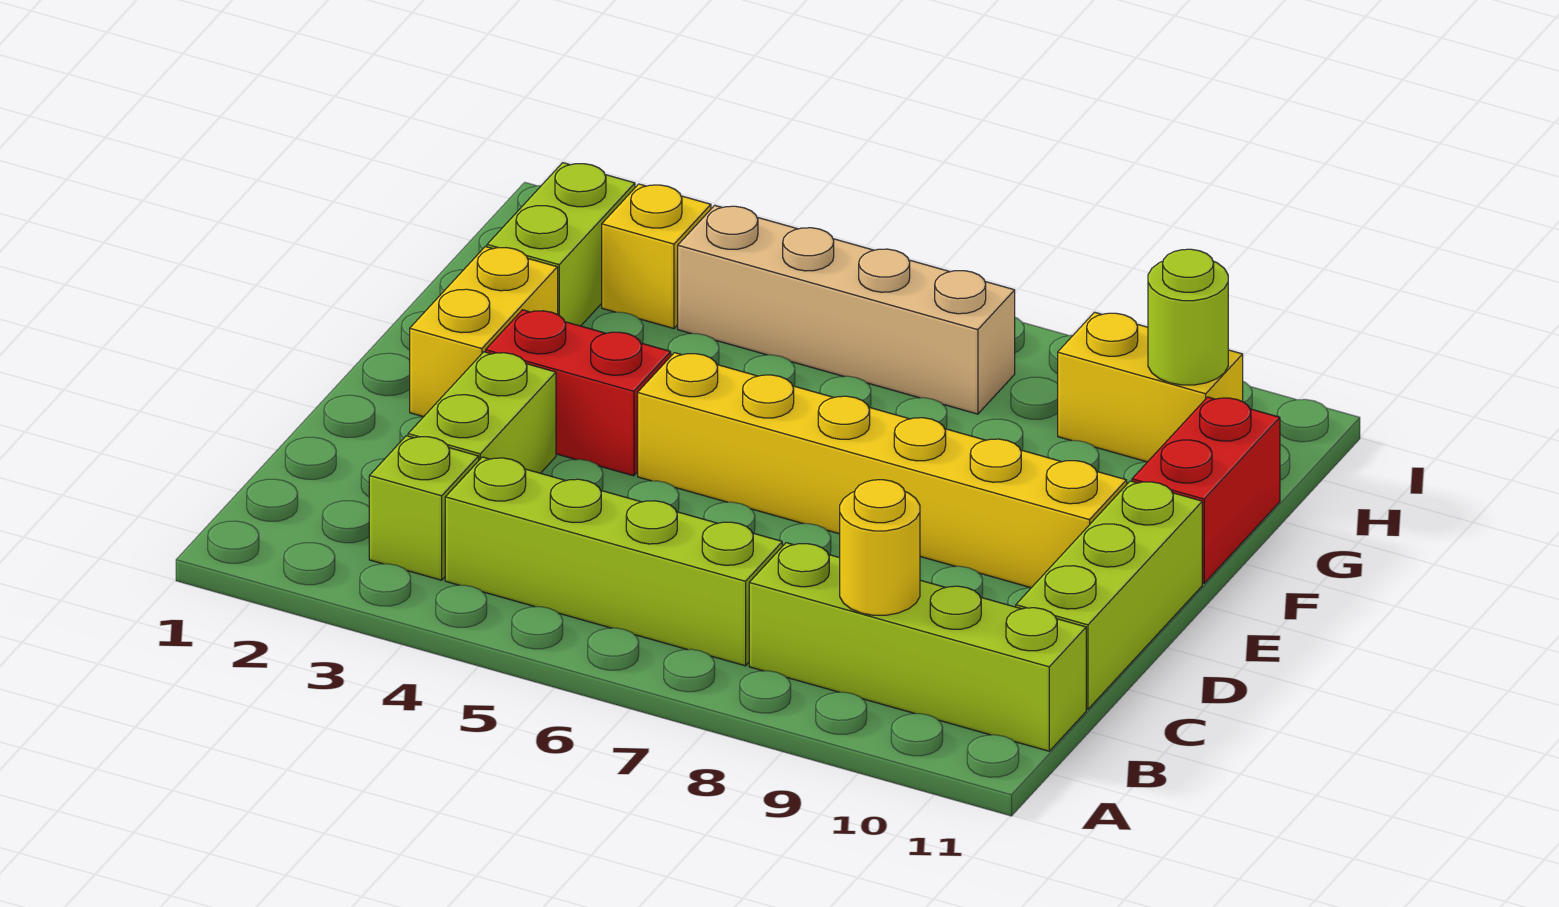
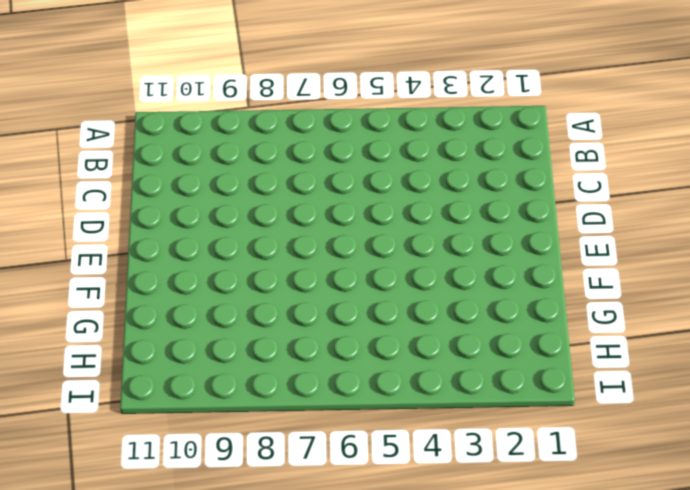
none -> lime 1x1 brick [369,436,479,580]
none -> lime 1x4 brick [445,457,782,666]
none -> lime 1x4 brick [749,543,1086,751]

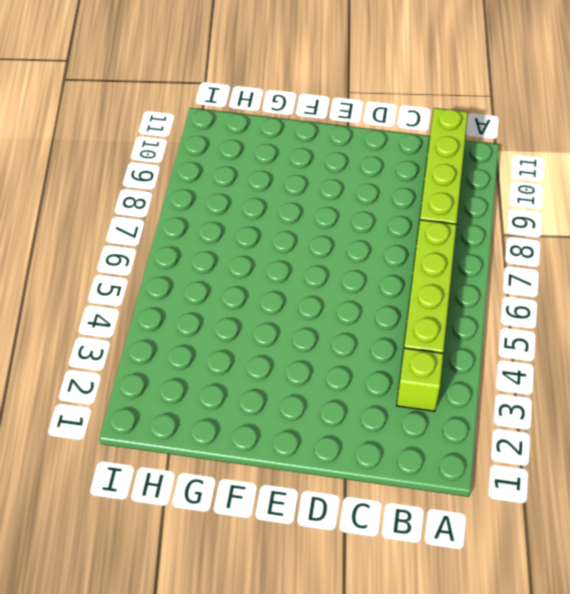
none -> lime 1x2 brick [408,352,556,473]
none -> lime 1x3 brick [1016,481,1202,709]
none -> yellow 1x2 brick [410,247,558,417]

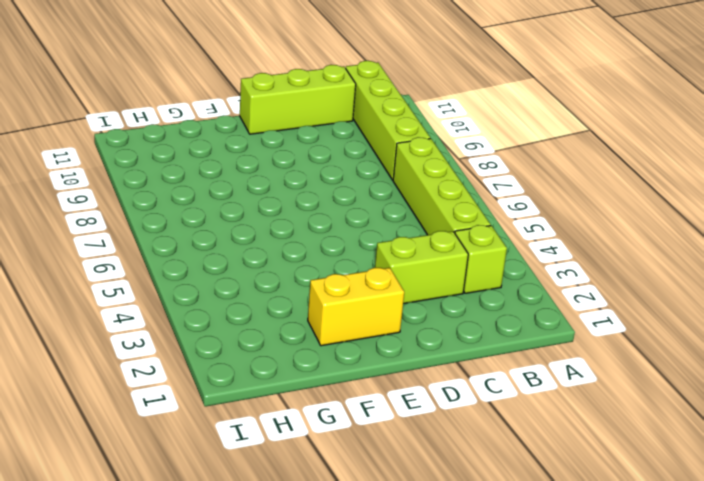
none -> red 1x2 brick [486,310,671,476]
none -> yellow 1x6 brick [638,353,1127,588]
none -> red 1x2 brick [1132,397,1280,583]

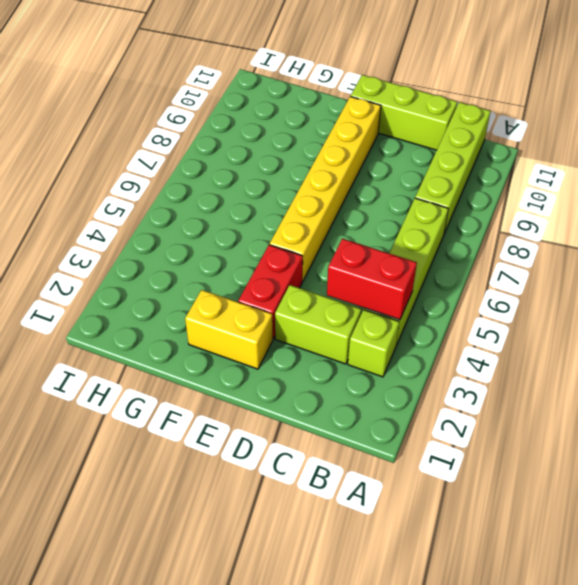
red 1x2 brick [327,239,417,320] -> red 1x2 brick moved to [1132,397,1280,583]
none -> lime 1x2 brick [487,163,635,326]
none -> yellow 1x1 brick [602,184,711,329]
none -> tan 1x4 brick [678,205,1015,414]

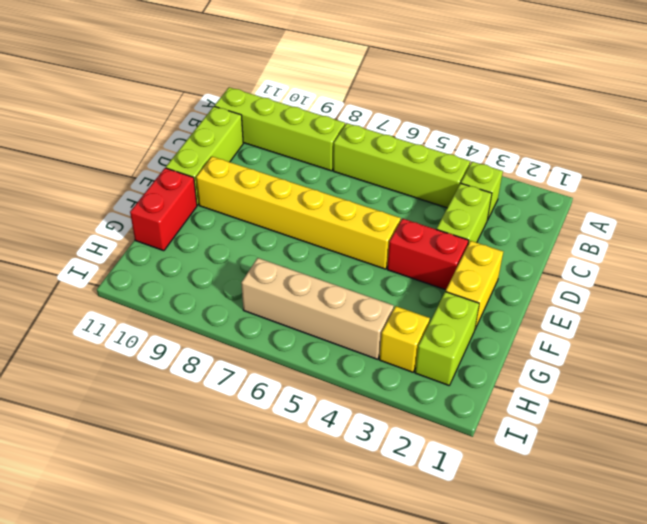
none -> yellow 1x2 brick [1058,312,1243,462]
none -> yellow 1x1 round brick [840,480,920,615]
none -> lime 1x1 round brick [1148,249,1228,385]

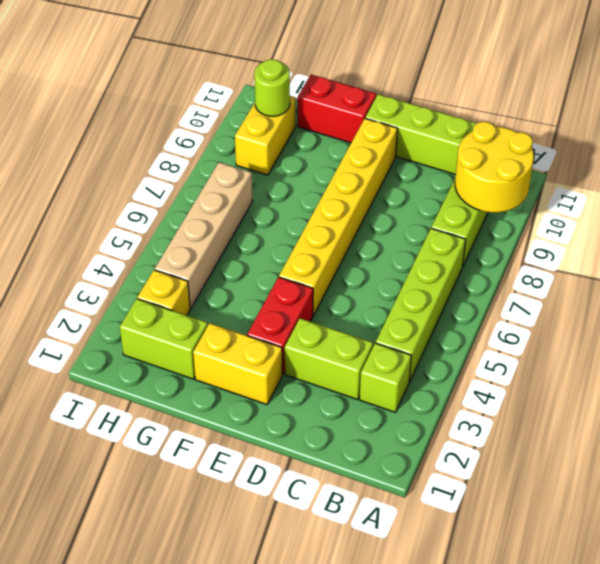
yellow 2x2 round brick [455,122,534,213] -> yellow 1x1 round brick [840,480,920,615]

